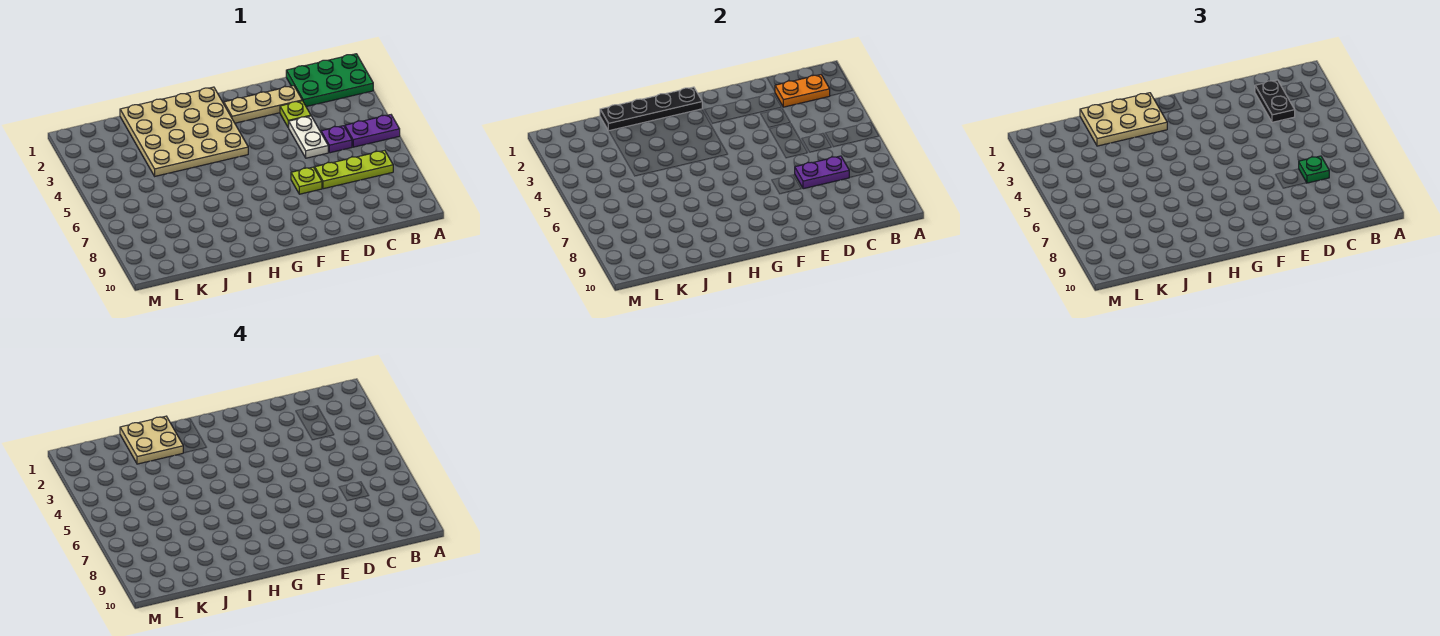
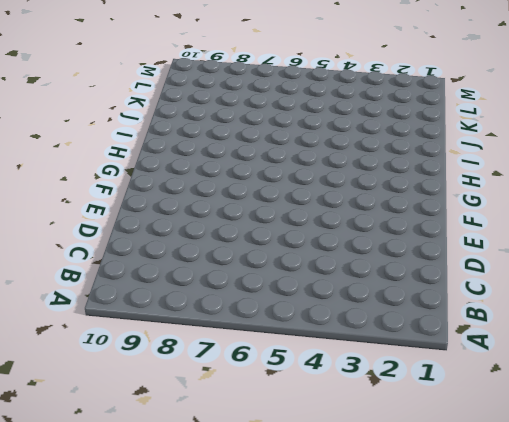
none -> green 2x3 plate [286,54,373,107]
none -> purple 1x2 plate [345,115,400,147]
none -> lime 1x3 plate [315,150,393,189]

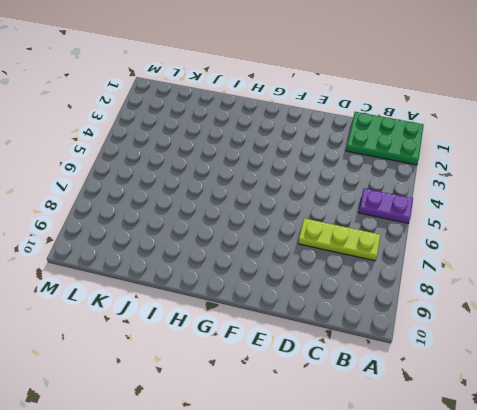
none -> purple 1x1 plate [321,126,352,153]
none -> tan 1x3 plate [224,86,302,123]
none -> lime 1x1 plate [280,101,311,128]

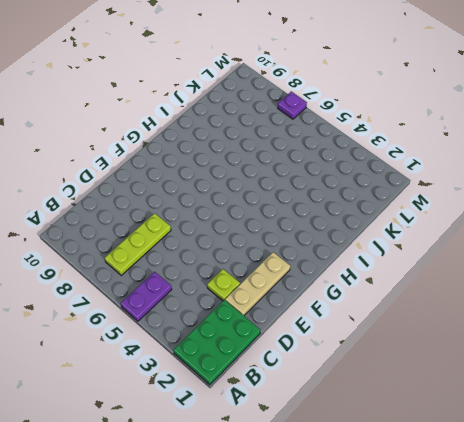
purple 1x1 plate [278,91,307,119] -> purple 1x1 plate moved to [321,126,352,153]
none -> white 1x2 plate [289,116,328,158]
none -> lime 1x1 plate [291,167,322,194]
none -> tan 4x4 plate [120,87,248,176]

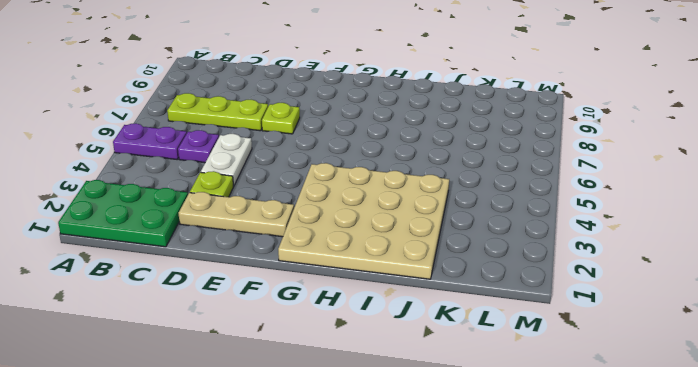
none -> orange 1x2 plate [775,75,830,107]
none -> purple 1x2 plate [795,156,850,189]
none -> black 1x4 plate [600,87,702,131]

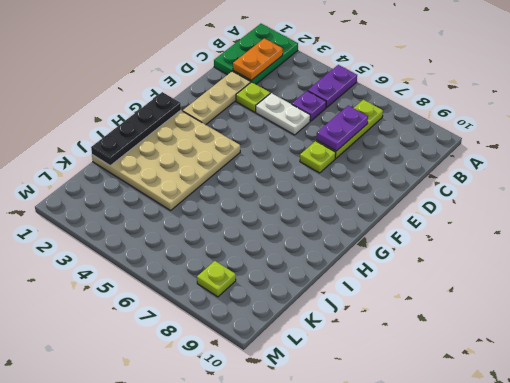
lime 1x1 plate [197,261,236,297] -> none
none -> black 1x2 plate [1255,80,1295,122]
none -> green 1x1 plate [1299,156,1329,183]
none -> tan 2x3 plate [1080,93,1167,146]

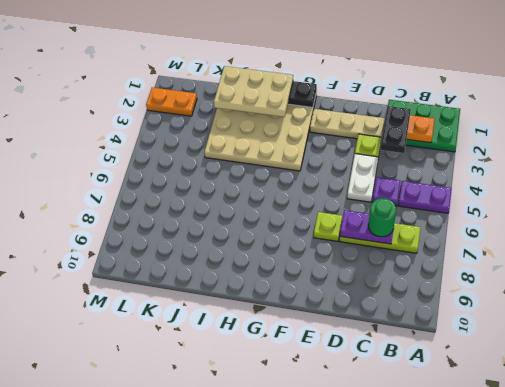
green 1x1 round brick [368,198,396,237] -> green 1x1 plate [1299,156,1329,183]
orange 1x2 plate [146,87,197,116] -> none
none -> tan 2x2 plate [120,416,183,464]

